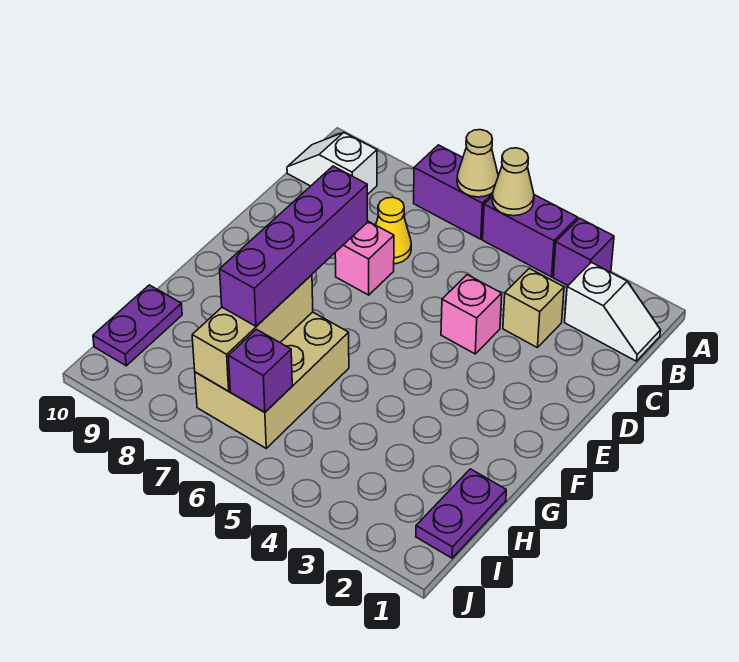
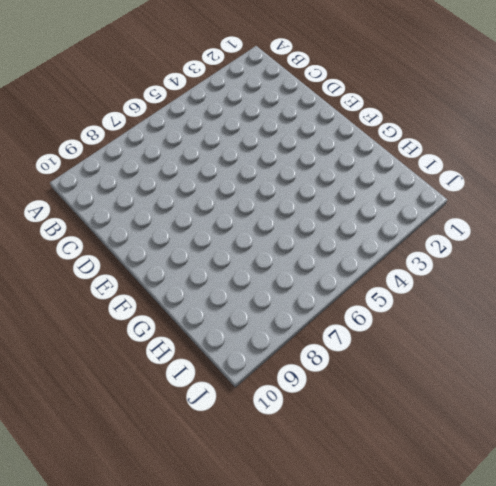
none -> purple 1x1 brick [553,218,614,286]
none -> purple 1x2 brick [483,195,578,277]
none -> purple 1x2 brick [414,145,493,239]

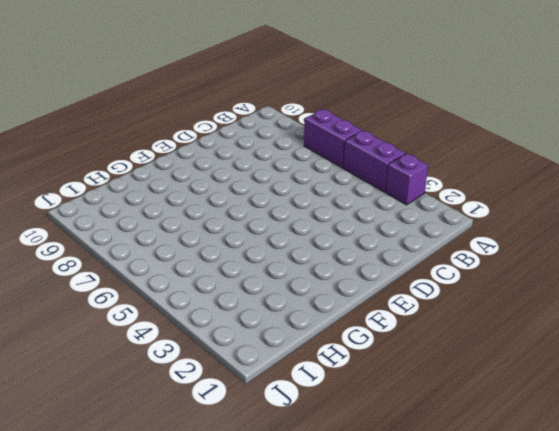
none -> white 1x2 slope [565,262,661,361]
none -> white 1x2 slope [287,133,377,195]
none -> tan 1x1 brick [503,268,564,347]

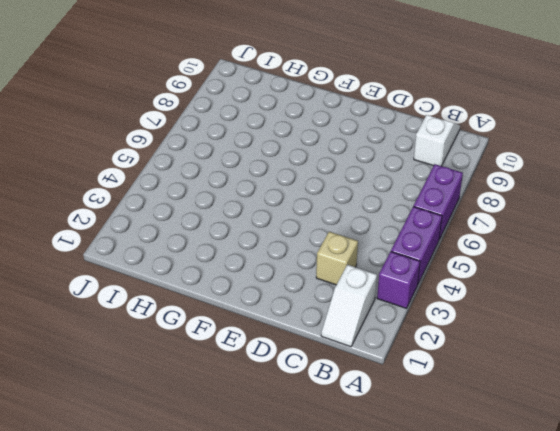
none -> yellow 1x1 cone [376,197,411,264]
none -> pink 1x1 brick [441,275,502,354]
none -> pink 1x1 brick [335,221,394,295]

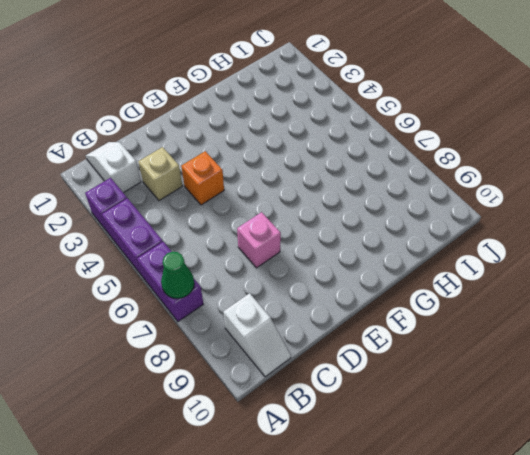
green 1x1 cone [161,252,194,299] -> none
orange 1x1 brick [181,151,224,205] -> pink 1x1 brick [441,275,502,354]
none -> yellow 1x1 cone [376,197,411,264]
none -> tan 2x3 brick [195,312,349,448]
none -> purple 1x2 plate [416,469,506,558]

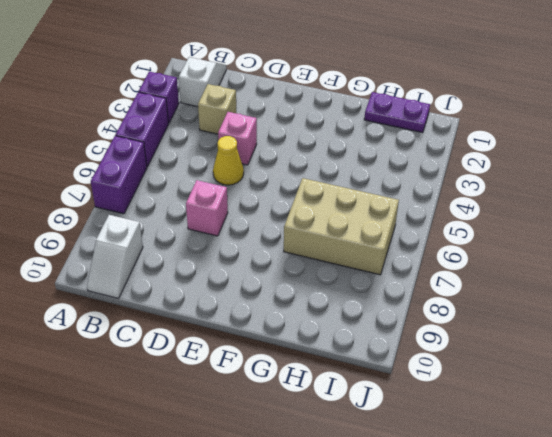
yellow 1x1 cone [213,136,244,185] -> yellow 1x1 cone moved to [376,197,411,264]
none -> purple 1x2 plate [93,285,182,366]
none -> tan 1x1 cone [492,148,534,216]
none -> tan 1x1 cone [457,130,498,197]

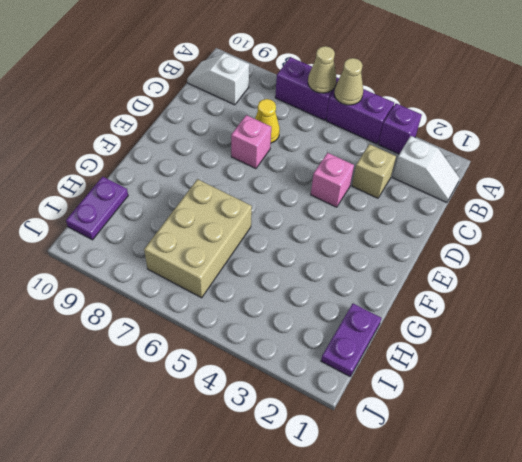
none -> tan 1x3 brick [192,275,313,391]
none -> purple 1x1 brick [228,329,292,412]
none -> purple 1x4 brick [220,166,367,326]

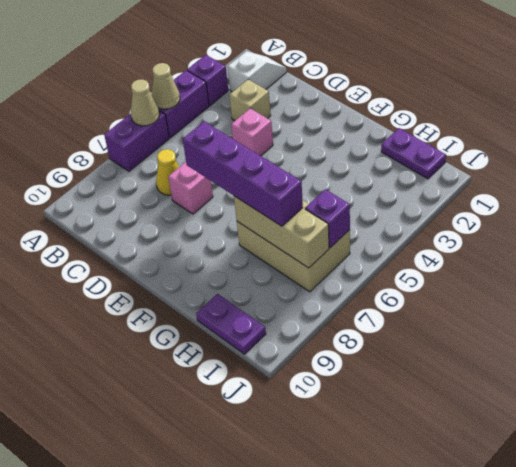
none -> white 1x2 slope [287,133,377,195]

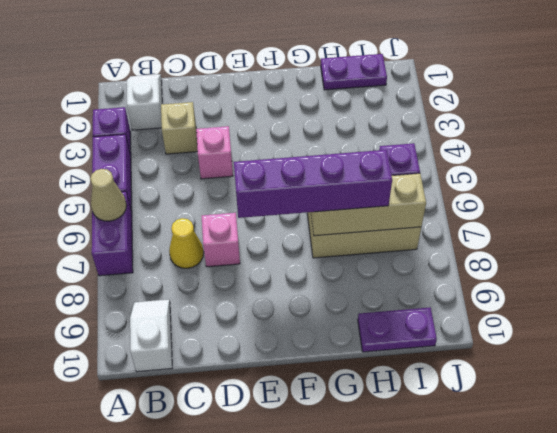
white 1x2 slope [130,299,172,372] -> white 1x2 slope turned to [287,133,377,195]
none -> tan 1x1 cone [492,148,534,216]

